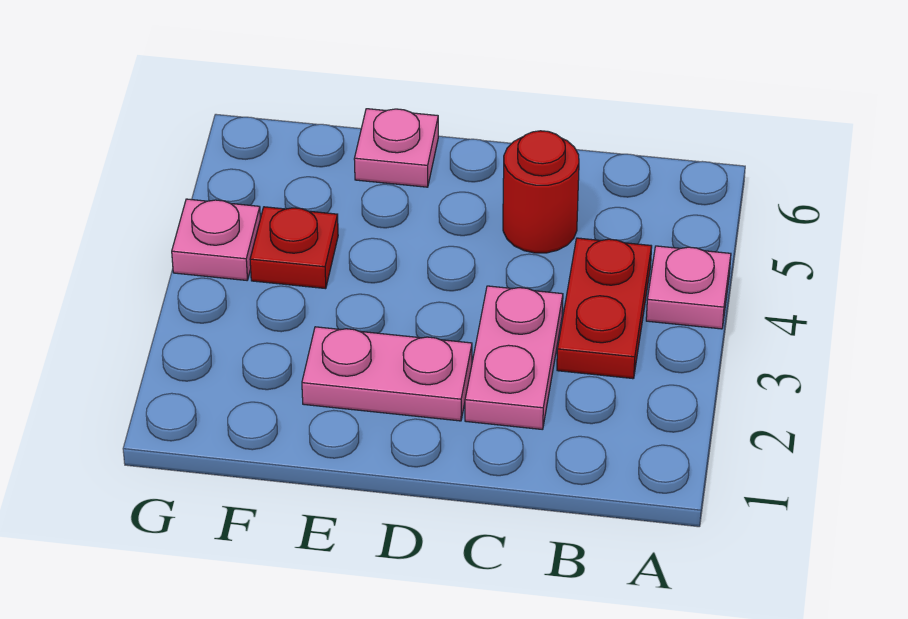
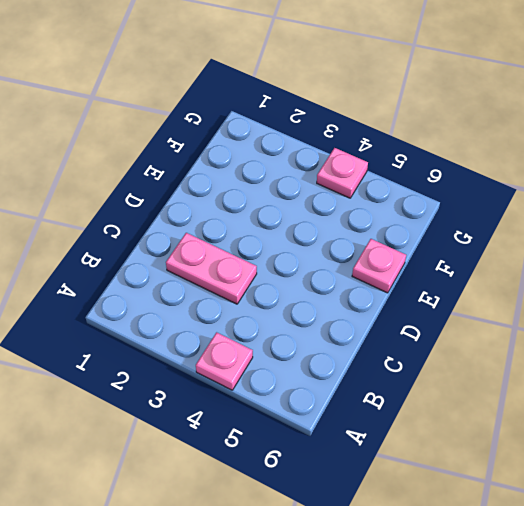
none -> red 1x2 plate [557,238,652,379]
none -> red 1x1 round brick [503,131,579,253]

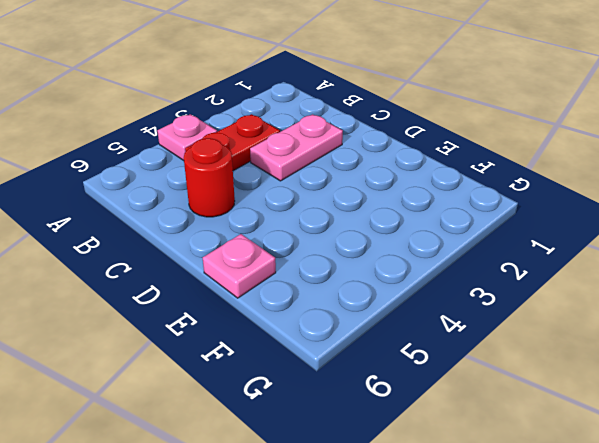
none -> pink 1x2 plate [302,327,472,421]
none -> red 1x1 plate [250,207,338,289]

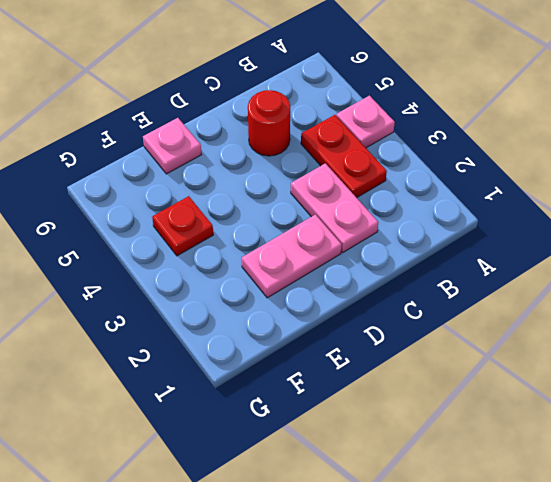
none -> pink 1x1 plate [172,199,260,280]

